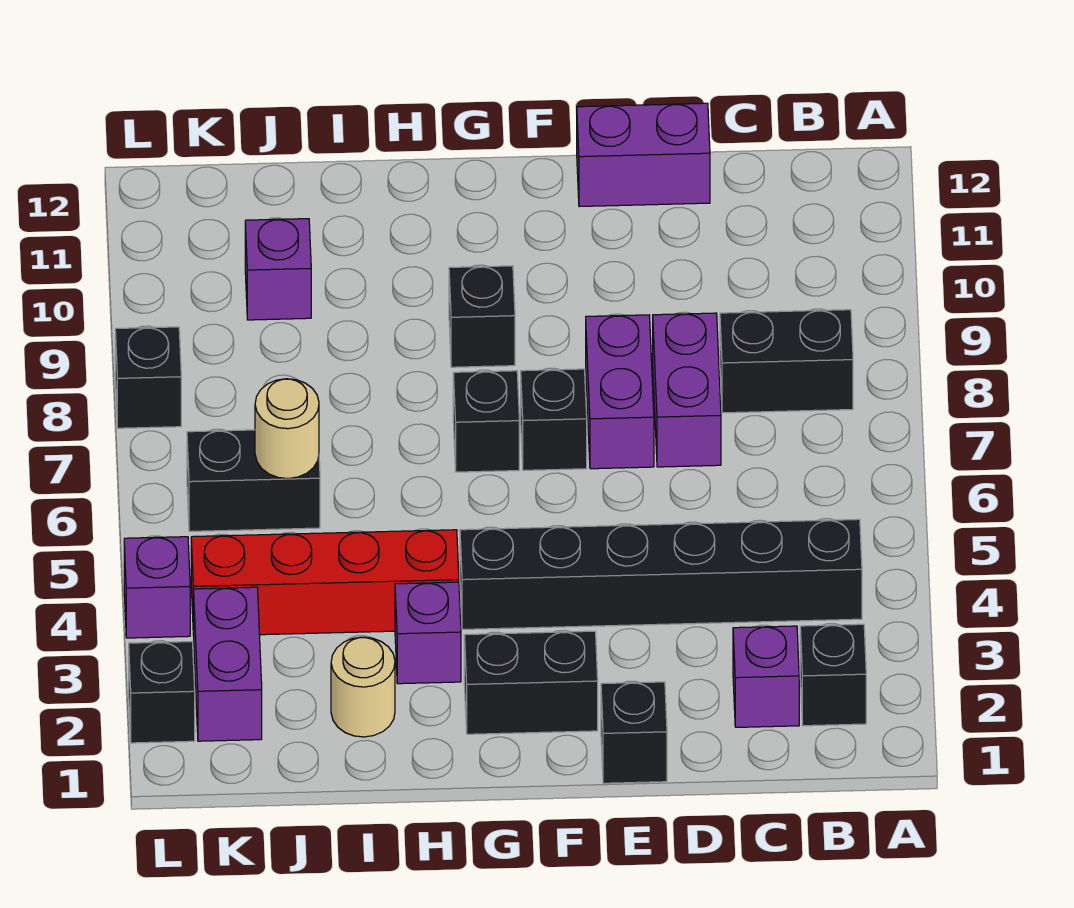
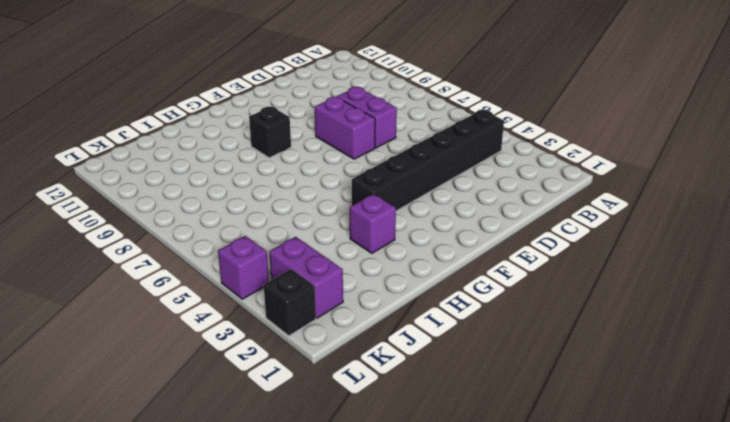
none -> black 1x1 brick [800,624,866,726]
none -> black 1x2 brick [720,310,853,413]
none -> purple 1x1 brick [733,626,799,727]

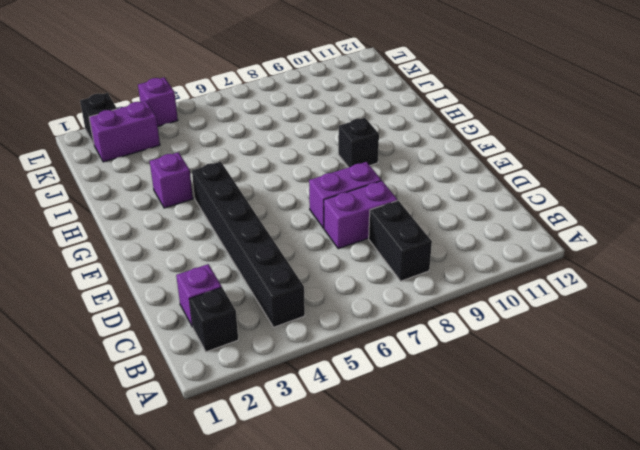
none -> purple 1x2 brick [577,103,710,207]
none -> black 1x1 brick [601,682,667,783]
none -> black 1x2 brick [464,631,598,734]

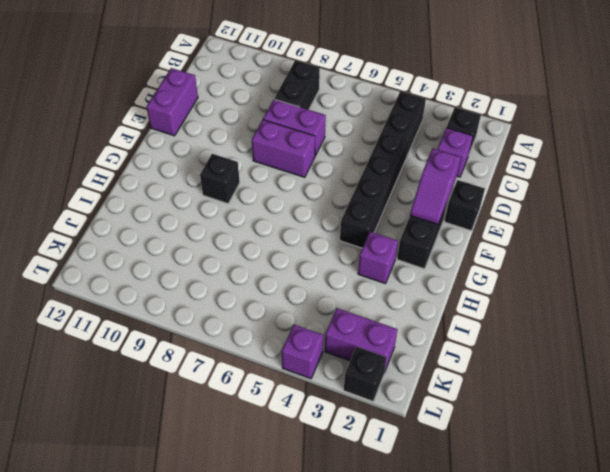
purple 1x2 slope [410,149,461,224] -> none
none -> black 1x1 brick [521,369,587,470]
none -> black 1x1 brick [453,371,519,472]
none -> red 1x4 brick [191,530,459,636]

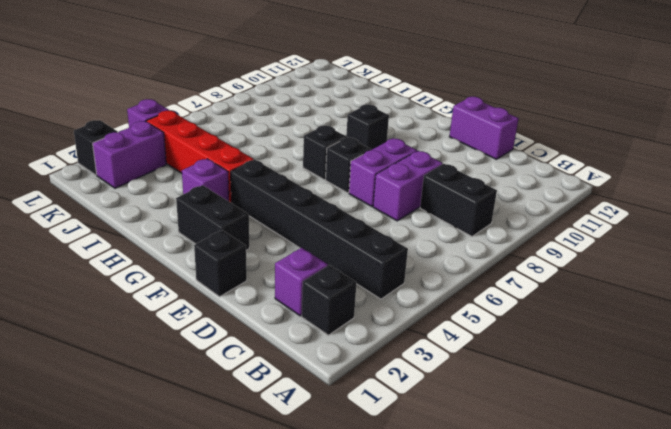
none -> tan 1x1 round brick [331,637,395,737]
none -> black 1x2 brick [187,430,320,531]
none -> purple 1x1 brick [245,219,311,320]

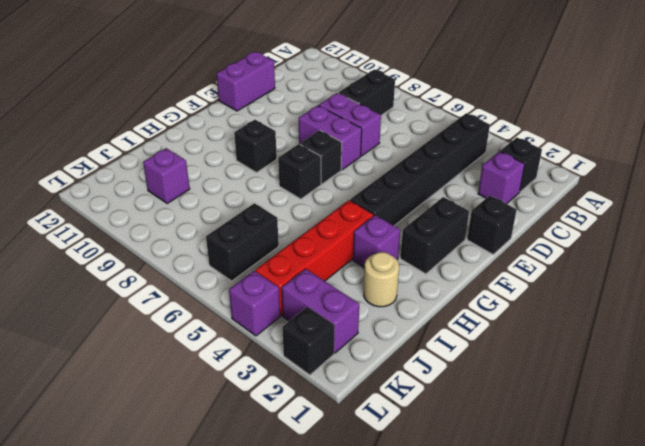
none -> black 1x1 brick [115,327,181,428]
none -> tan 1x1 round brick [255,379,319,478]

